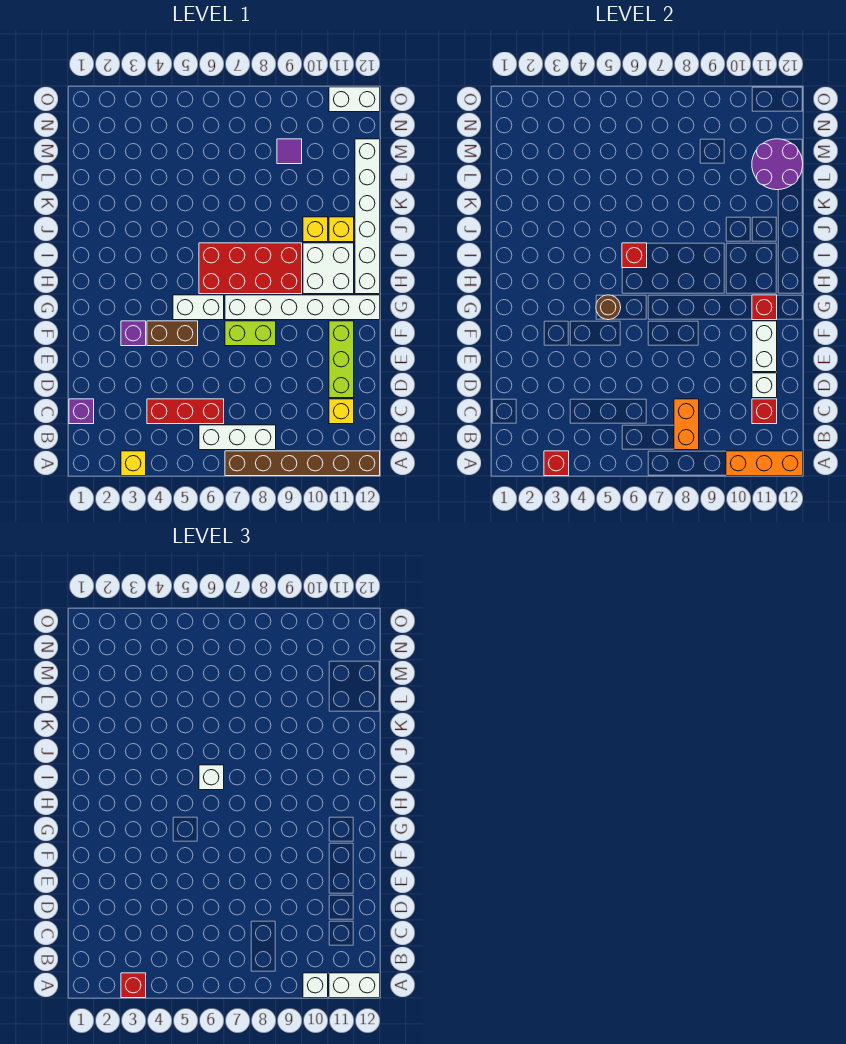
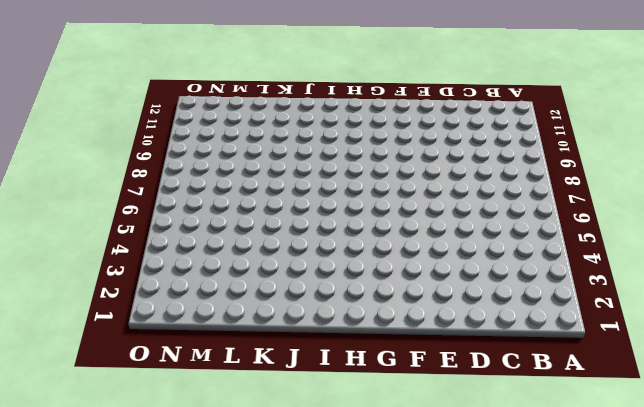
none -> yellow 1x1 brick [121,451,146,476]
none -> brown 1x6 brick [225,451,380,476]
none -> white 1x3 brick [199,425,276,450]
none -> purple 1x1 brick [69,399,94,424]

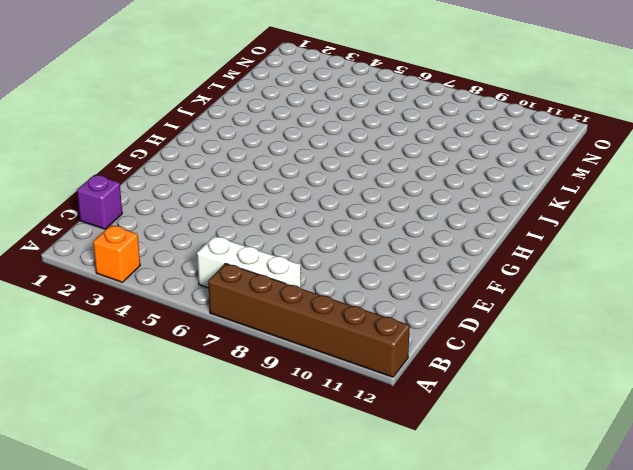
orange 1x1 brick [93,225,140,282] -> yellow 1x1 brick [121,451,146,476]
none -> red 1x3 brick [147,399,224,424]
none -> yellow 1x1 brick [329,399,354,424]
none -> lime 1x3 brick [329,321,354,398]
none -> purple 1x1 brick [121,321,146,346]

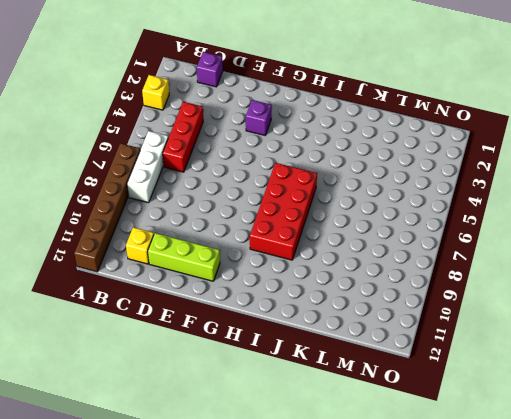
none -> brown 1x2 brick [147,321,198,346]
none -> lime 1x2 brick [225,321,276,346]
none -> white 1x2 brick [173,295,224,320]
none -> white 1x6 brick [225,295,380,320]

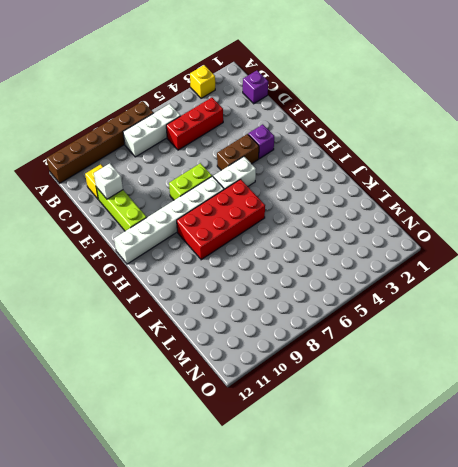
none -> white 2x2 brick [303,243,354,294]
none -> white 1x6 brick [355,139,380,294]
none -> yellow 1x1 brick [303,217,328,242]
none -> yellow 1x1 brick [329,217,354,242]

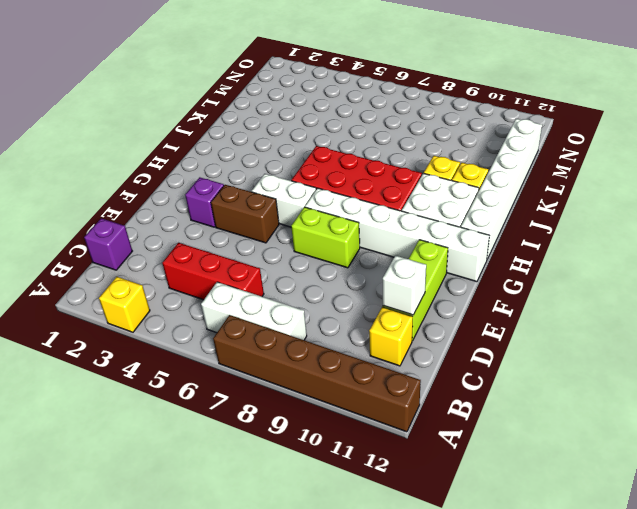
none -> purple 1x1 tile [277,139,302,164]
none -> white 1x2 brick [329,87,380,112]
none -> red 1x1 brick [544,451,569,476]
none -> orange 1x3 brick [726,451,803,476]

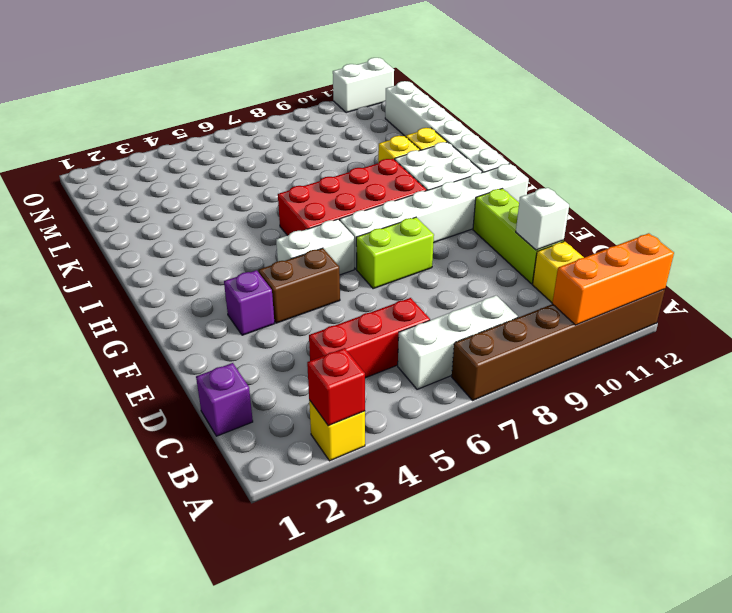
none -> purple 1x1 tile [277,139,302,164]
none -> orange 1x2 brick [674,399,699,450]
none -> red 1x1 brick [752,399,777,424]
none -> white 1x2 brick [752,321,777,372]

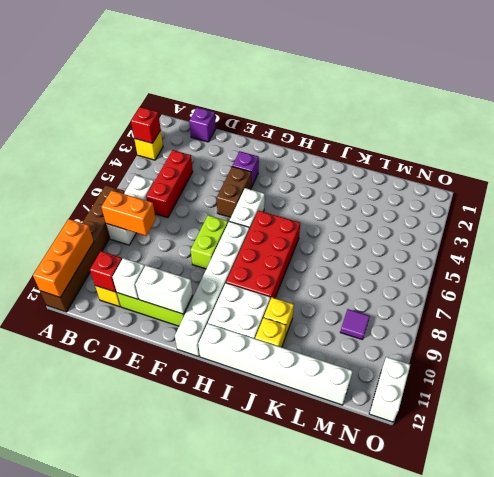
none -> brown 1x1 round brick [596,295,621,320]
none -> red 1x1 brick [752,295,777,320]
none -> red 1x1 brick [622,243,647,268]
none -> purple 2x2 round brick [752,139,803,190]

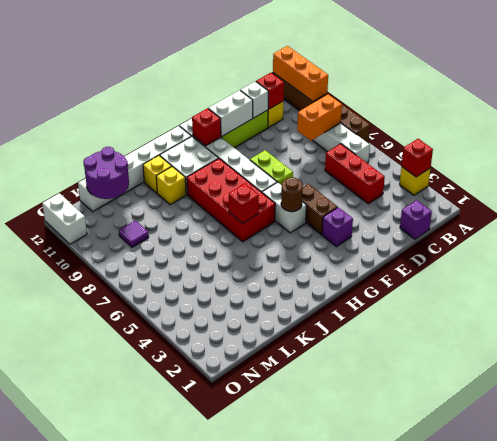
none -> red 1x1 brick [121,973,146,998]
none -> white 1x1 brick [303,973,328,998]
none -> white 1x2 brick [329,973,380,998]
none -> white 1x1 brick [199,765,224,790]

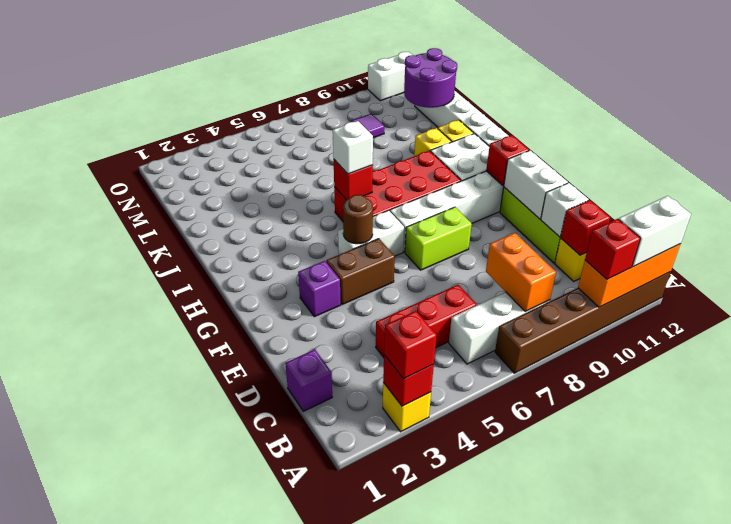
red 1x1 brick [585,219,640,279] -> white 1x1 brick [303,973,328,998]

